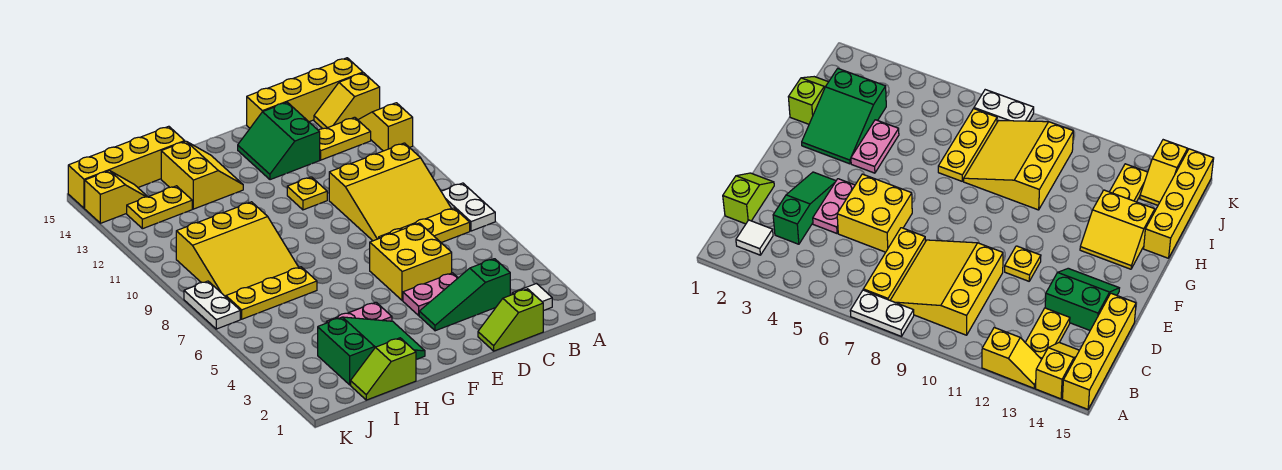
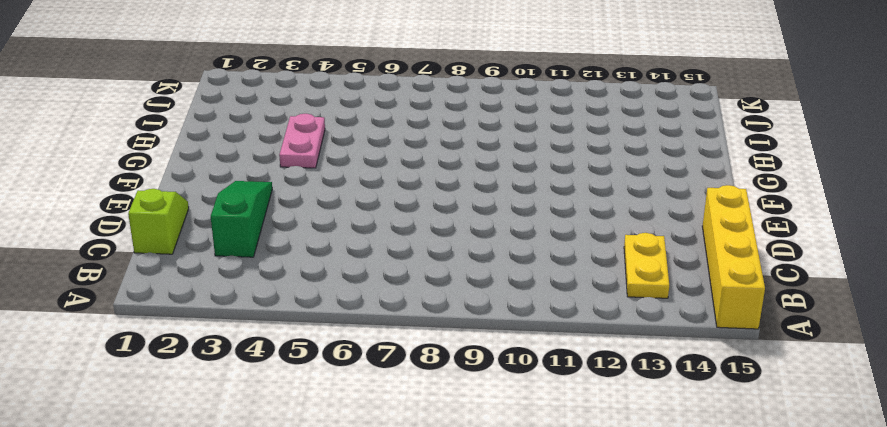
none -> white 1x2 plate [441,183,495,231]
none -> yellow 1x2 slope [358,103,413,151]
none -> yellow 1x2 slope [314,73,380,129]

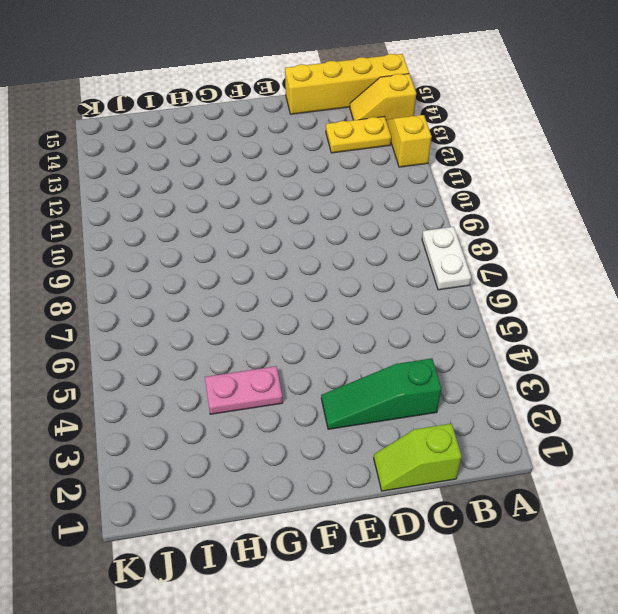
none -> white 1x1 tile [512,284,552,311]
none -> yellow 1x3 plate [379,208,470,243]
none -> yellow 3x3 slope [329,143,452,241]

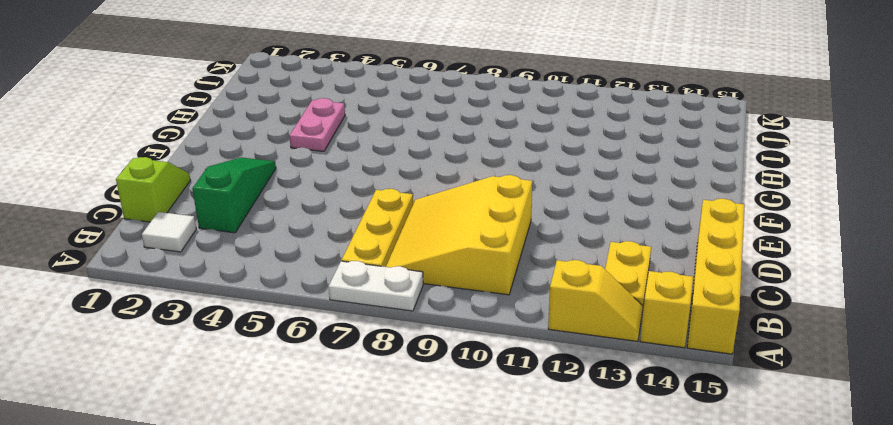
none -> pink 1x2 plate [403,273,458,315]
none -> yellow 2x2 brick [370,223,452,301]
none -> green 2x2 slope [238,102,320,180]

